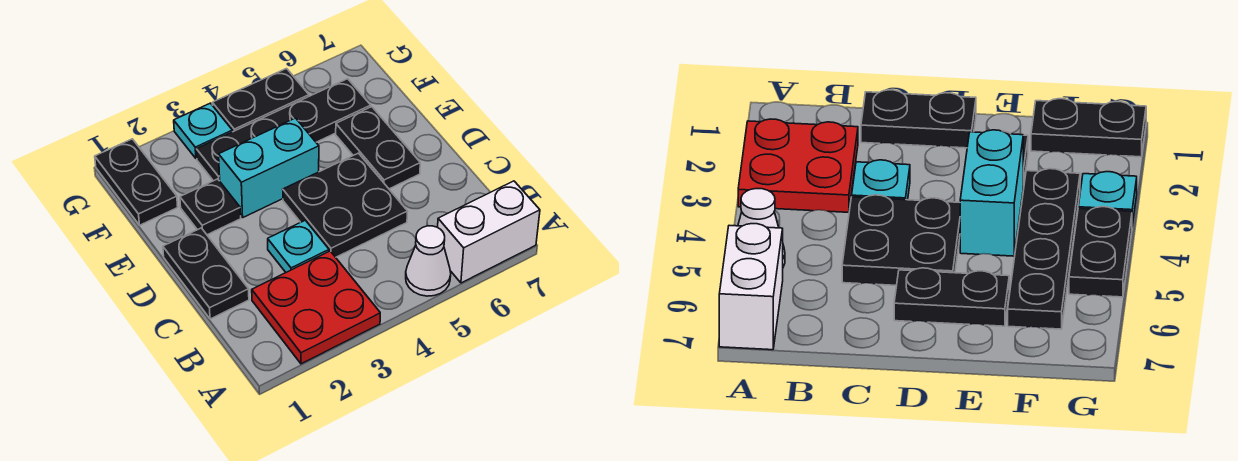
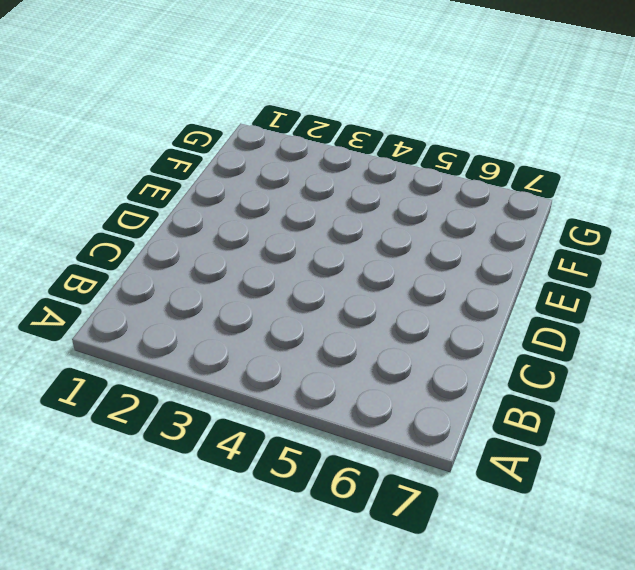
none -> red 2x2 plate [252,251,380,364]
none -> white 1x1 cone [406,226,451,296]
none -> white 1x2 brick [438,181,540,283]

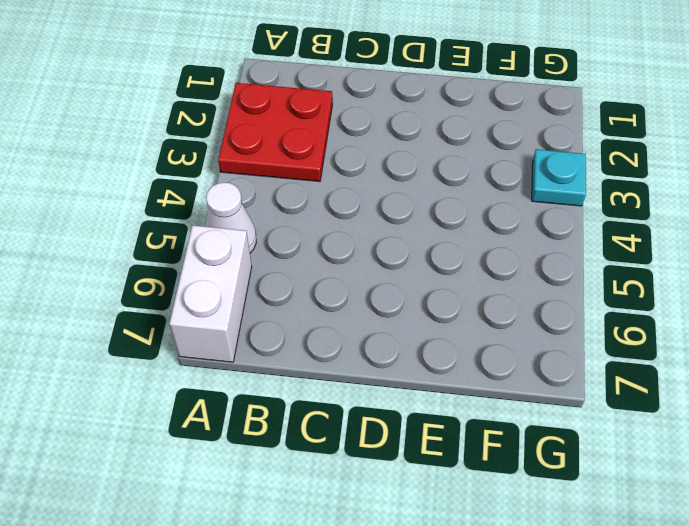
none -> black 1x2 plate [163,228,249,319]
none -> cyan 1x1 plate [268,220,329,272]
none -> black 2x2 plate [283,153,408,257]

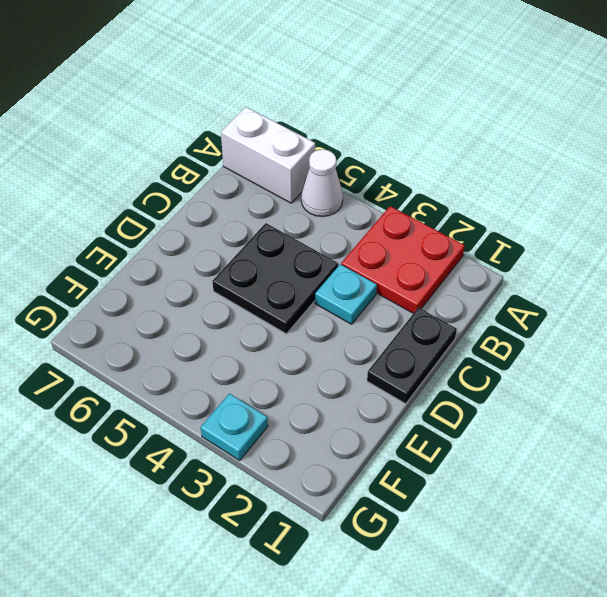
none -> black 1x2 plate [336,107,420,189]
none -> black 1x1 plate [180,179,241,235]
none -> cyan 1x2 brick [219,118,319,217]

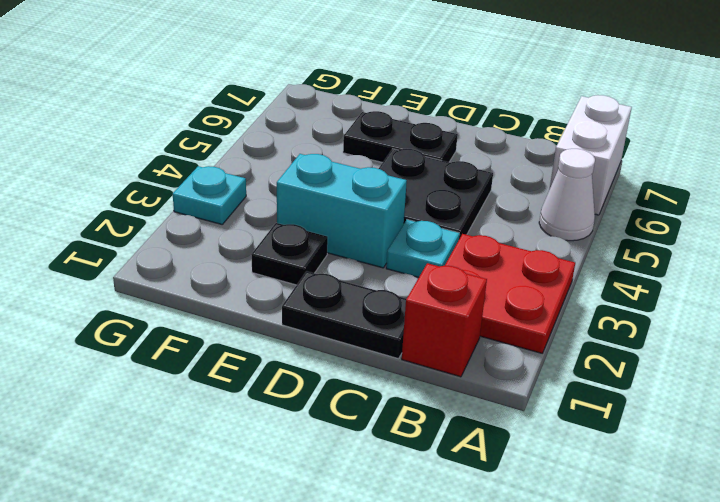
red 1x1 brick [402,263,487,377] -> none
cyan 1x2 brick [277,154,407,268] -> cyan 1x2 brick turned to [219,118,319,217]
none -> black 1x2 plate [95,139,178,225]
none -> black 1x4 plate [196,79,371,181]
none -> black 1x2 plate [212,69,309,132]

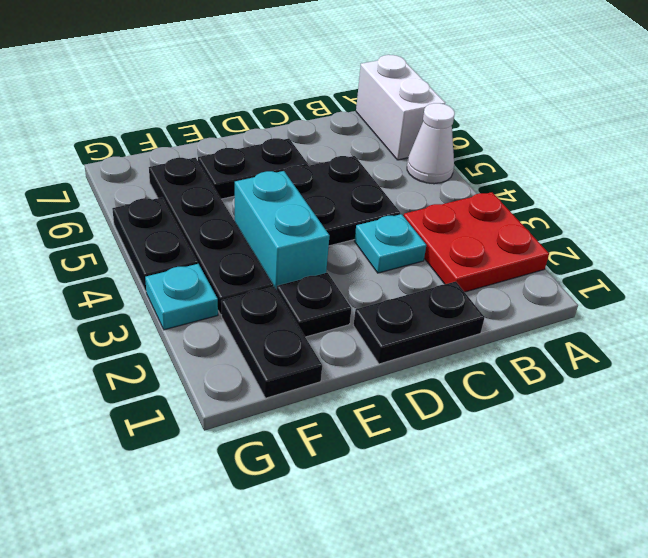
black 1x2 plate [221,287,322,398] -> black 1x2 plate turned to [95,139,178,225]

